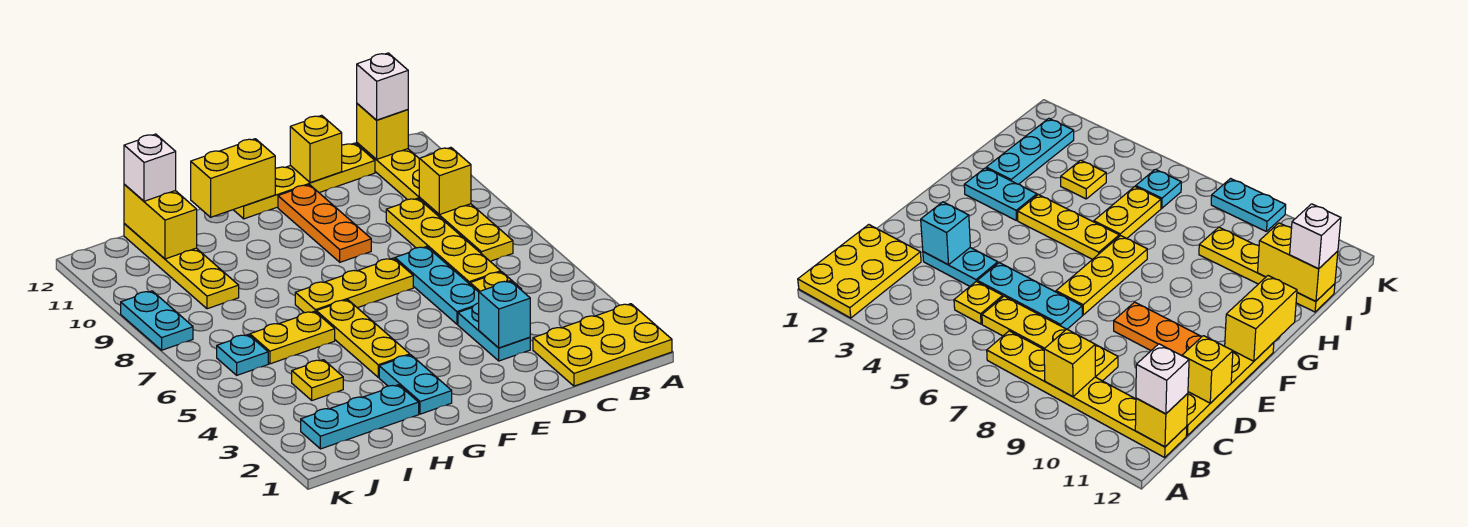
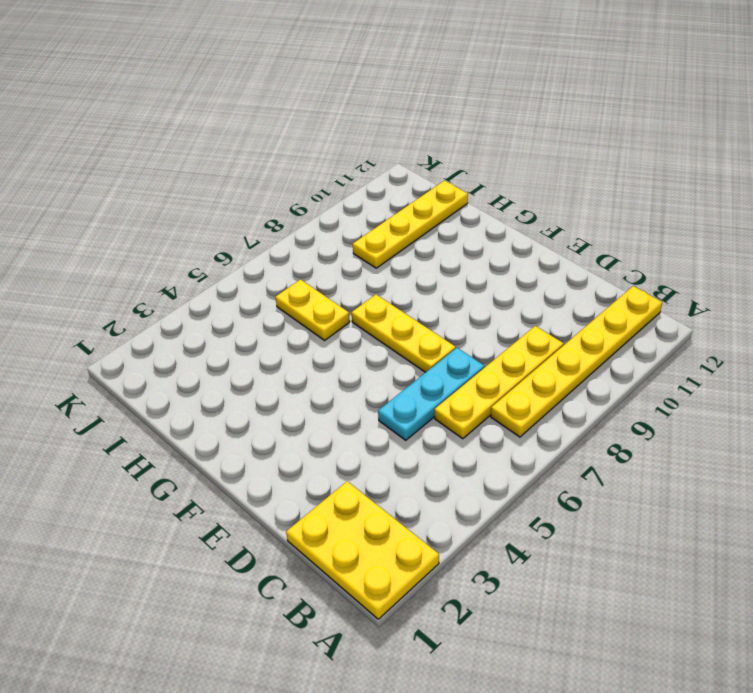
none -> yellow 1x1 plate [470,272,522,292]
none -> yellow 1x4 plate [234,143,375,219]
none -> cyan 1x2 plate [458,303,530,361]

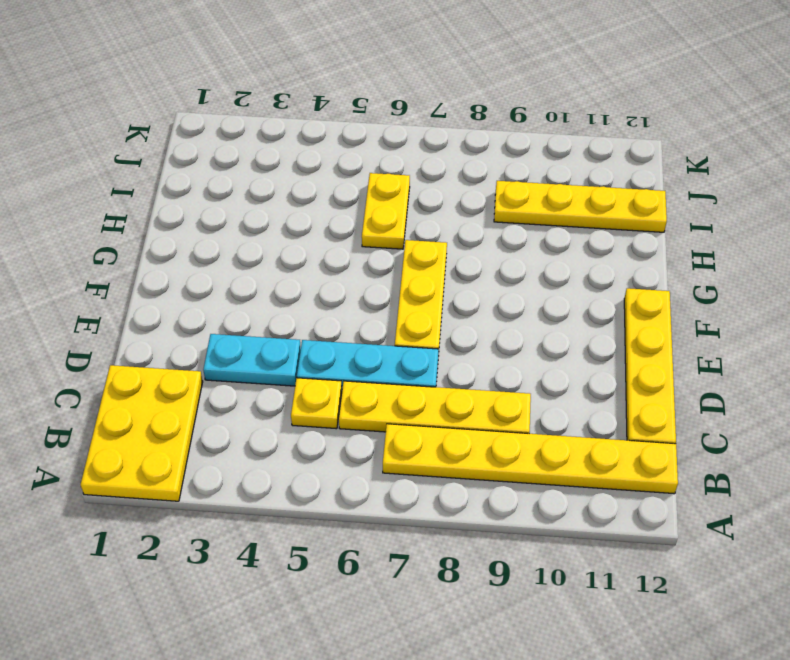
none -> orange 1x3 plate [278,185,371,262]
none -> cyan 1x2 plate [379,355,452,414]
none -> yellow 1x3 plate [316,300,410,377]

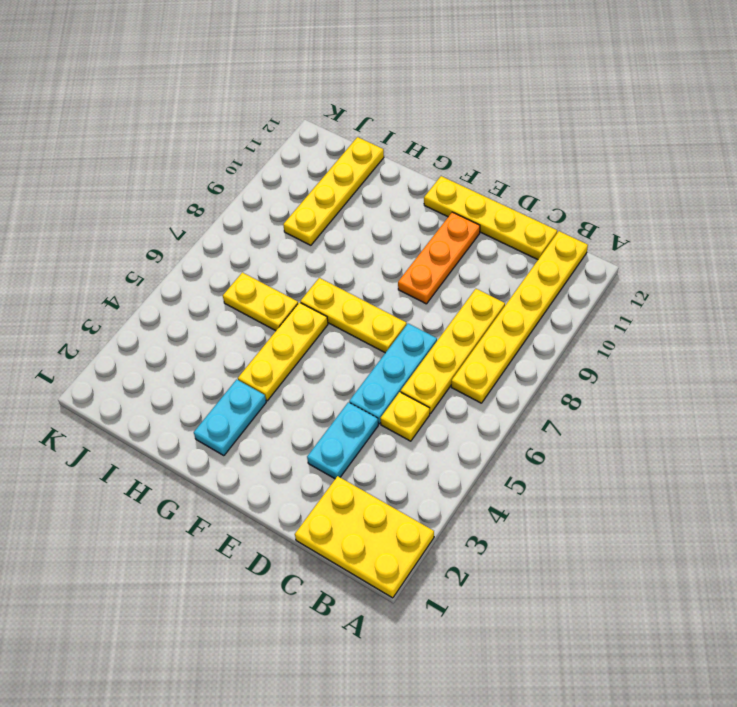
none -> cyan 1x3 plate [301,385,419,449]
none -> yellow 1x1 plate [292,360,343,400]
none -> cyan 1x1 plate [217,335,268,375]

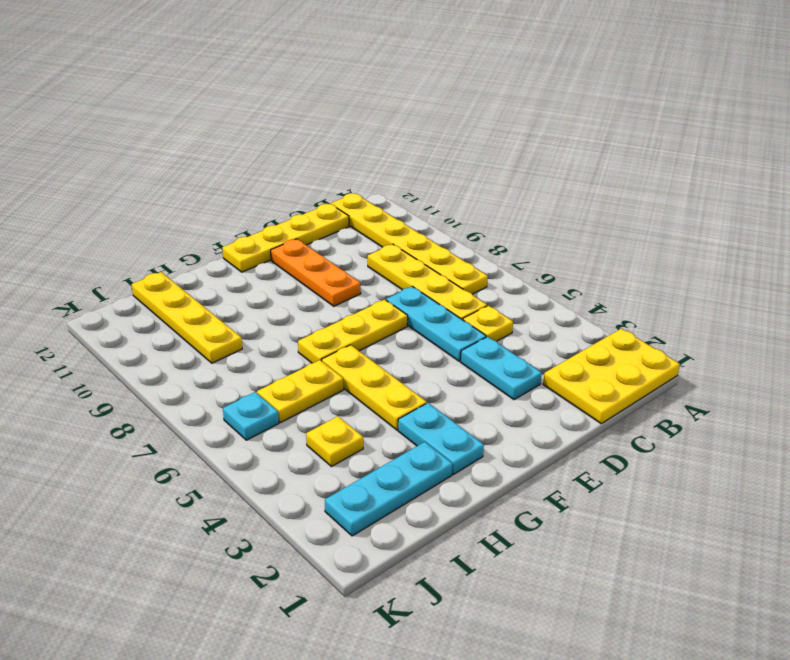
none -> cyan 1x2 plate [121,291,193,350]
none -> yellow 1x1 brick [419,147,471,215]
none -> yellow 1x1 brick [357,104,408,159]

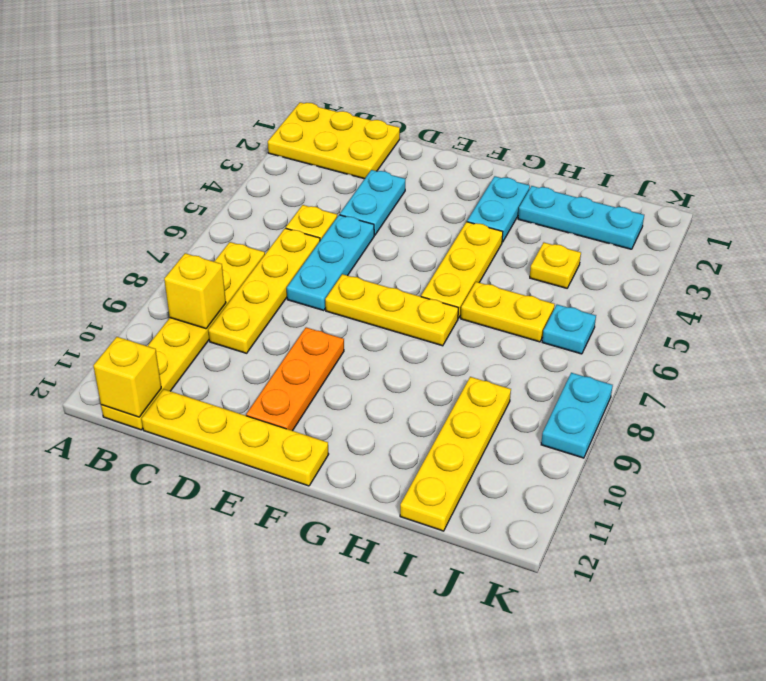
none -> cyan 1x1 brick [479,281,530,348]
none -> yellow 1x1 brick [290,115,342,183]
none -> yellow 1x2 brick [191,139,275,217]

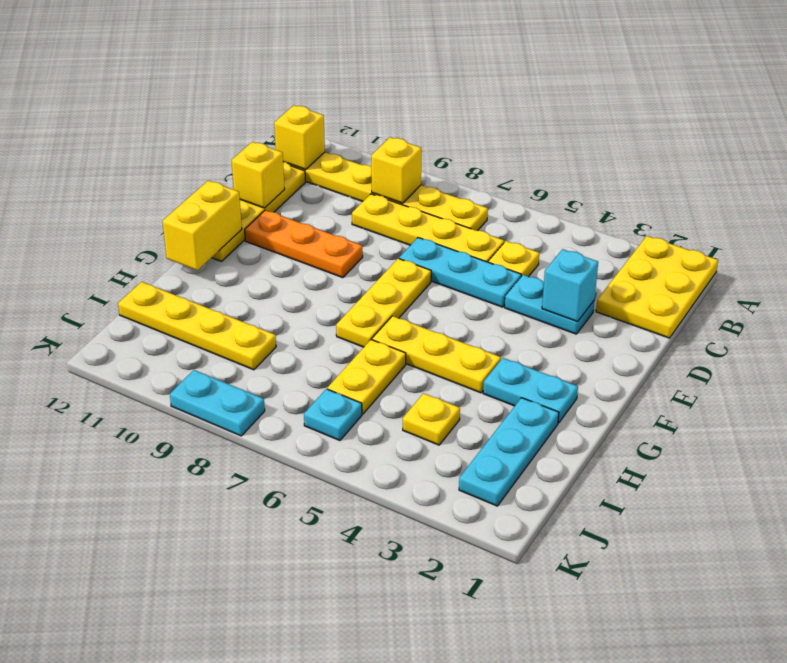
none -> yellow 1x2 brick [124,185,197,259]
none -> white 1x1 brick [357,53,408,120]
none -> white 1x1 brick [124,134,176,201]

